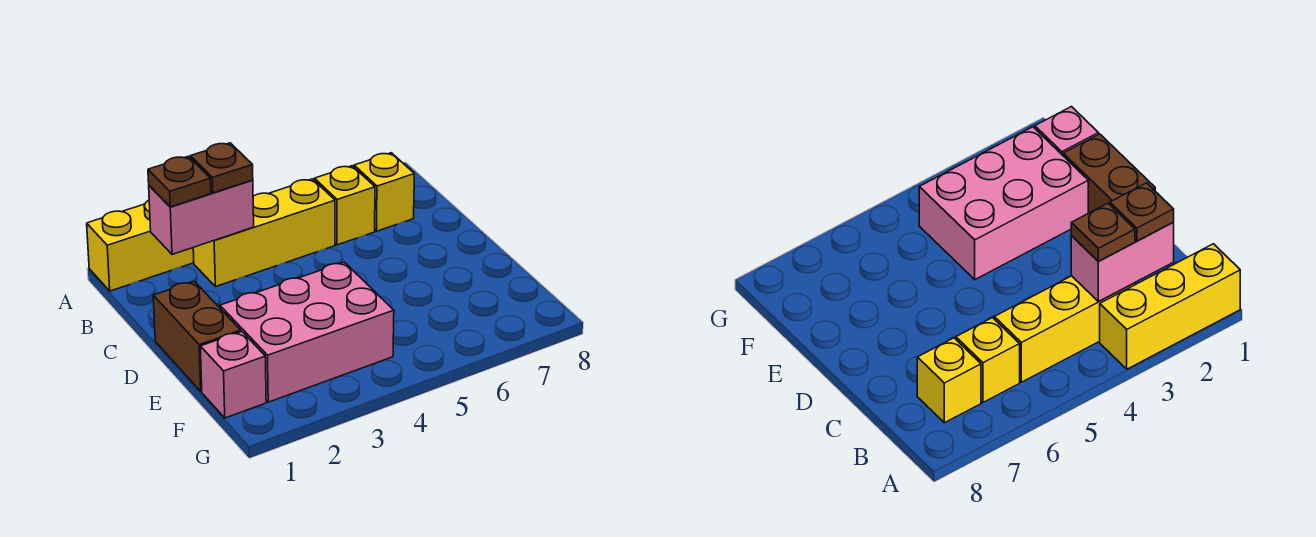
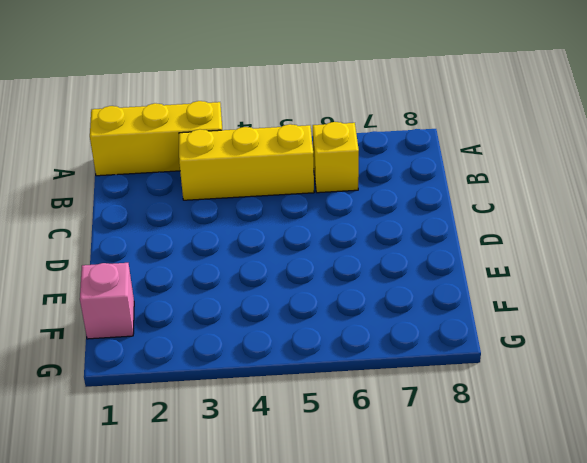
none -> yellow 1x1 brick [354,153,414,231]
none -> brown 1x2 brick [153,281,241,391]

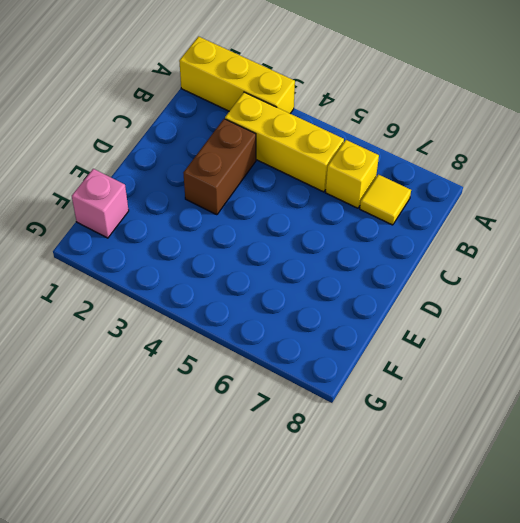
yellow 1x1 tile [360,174,411,225] -> yellow 1x1 brick [354,153,414,231]
brown 1x2 brick [184,119,256,215] -> brown 1x2 brick moved to [153,281,241,391]
none -> pink 2x3 brick [220,262,394,402]
none -> pink 1x2 brick [149,180,254,254]

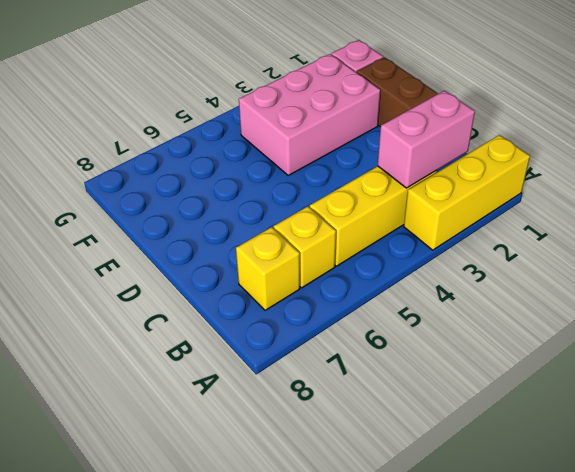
none -> brown 1x1 plate [148,156,211,207]
none -> brown 1x1 plate [190,143,253,193]

